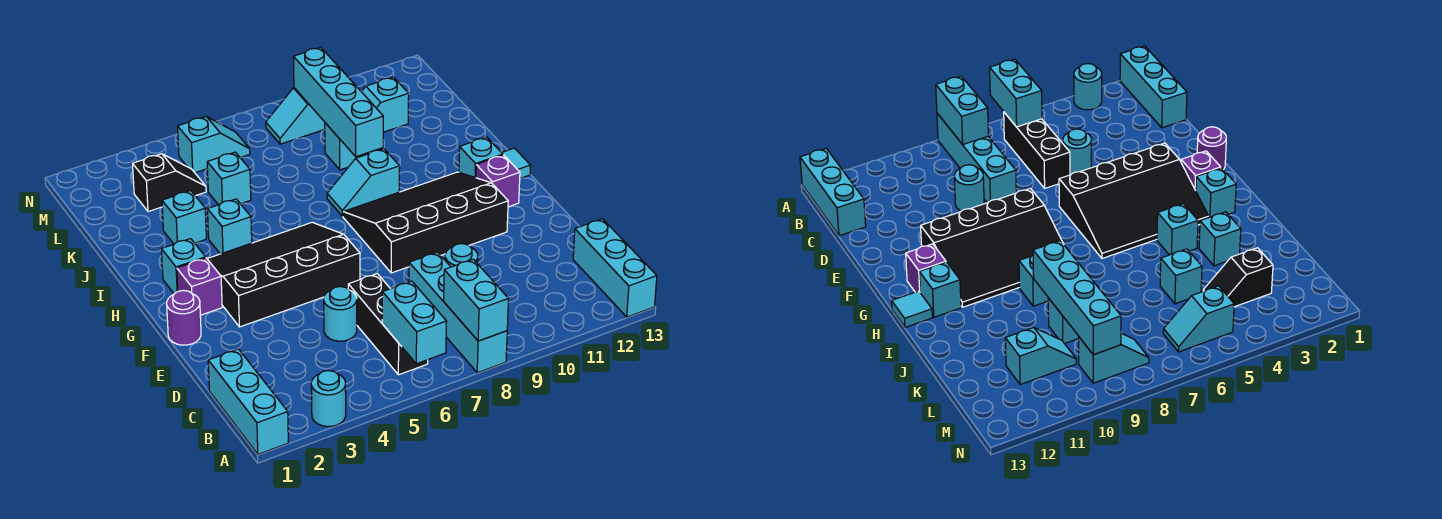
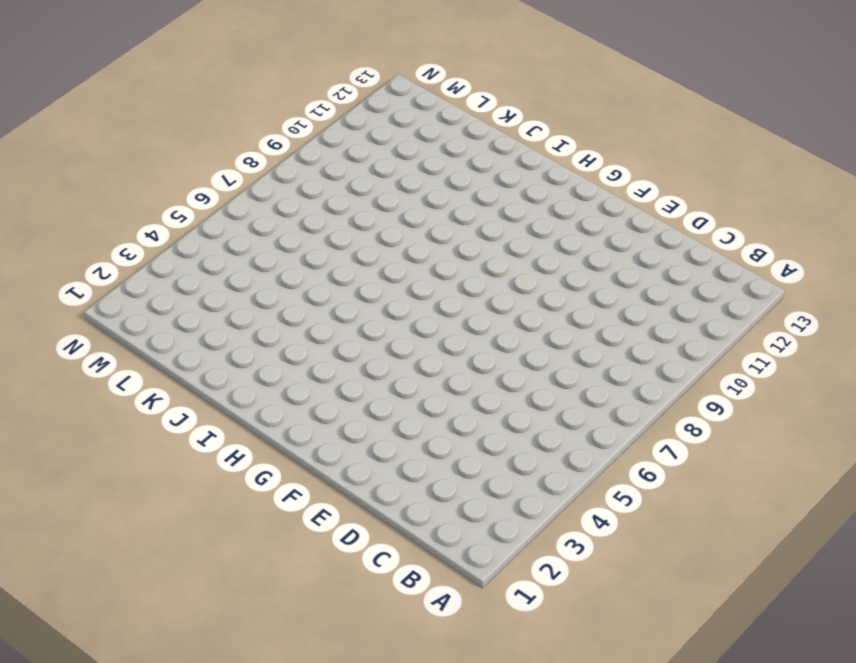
none -> cyan 1x3 brick [208,349,288,454]
none -> cyan 1x1 round brick [311,371,346,427]
none -> cyan 1x4 brick [409,252,507,373]

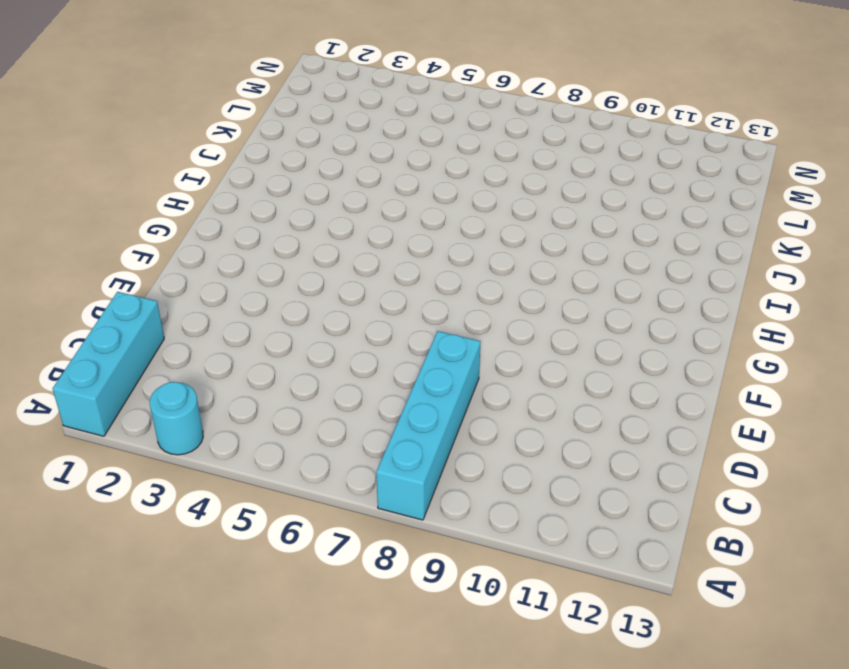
none -> cyan 1x3 brick [573,219,657,317]
none -> black 1x3 brick [348,274,428,375]
none -> cyan 1x1 round brick [324,287,357,341]

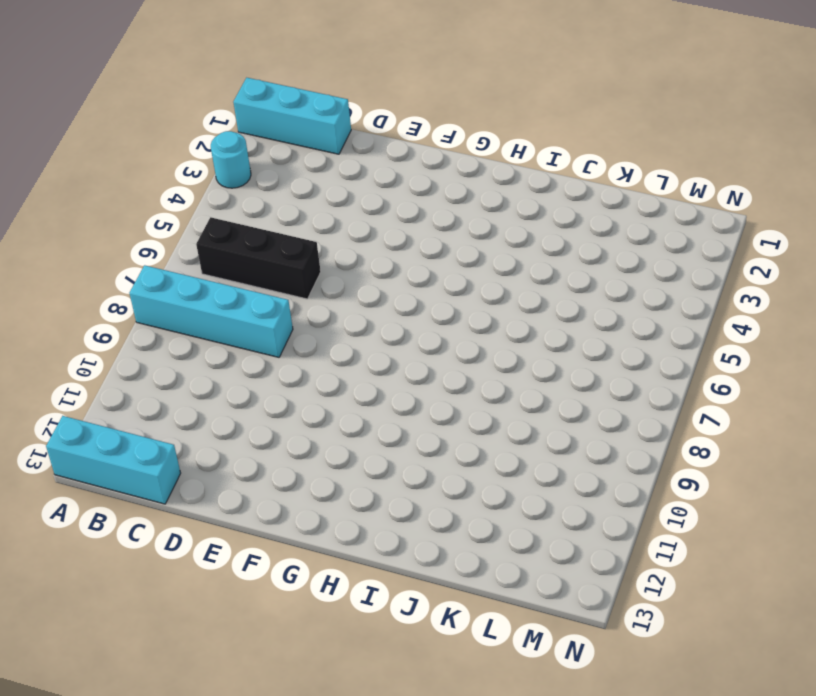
none -> cyan 1x1 round brick [324,287,357,341]
none -> cyan 1x1 round brick [445,244,478,267]
none -> purple 1x1 round brick [167,290,201,345]

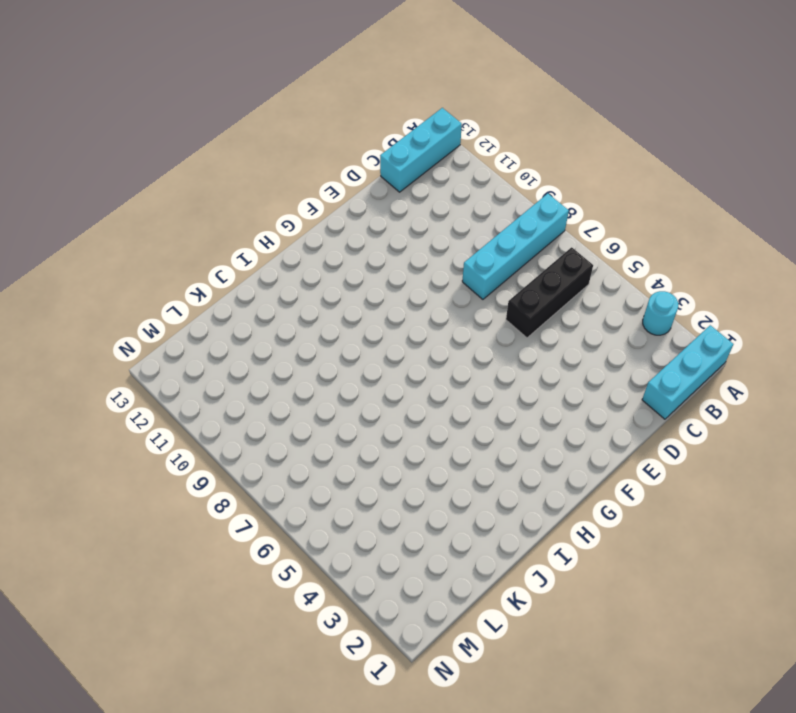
none -> cyan 1x1 round brick [324,287,357,341]
none -> cyan 1x1 round brick [445,244,478,267]
none -> purple 1x1 round brick [167,290,201,345]

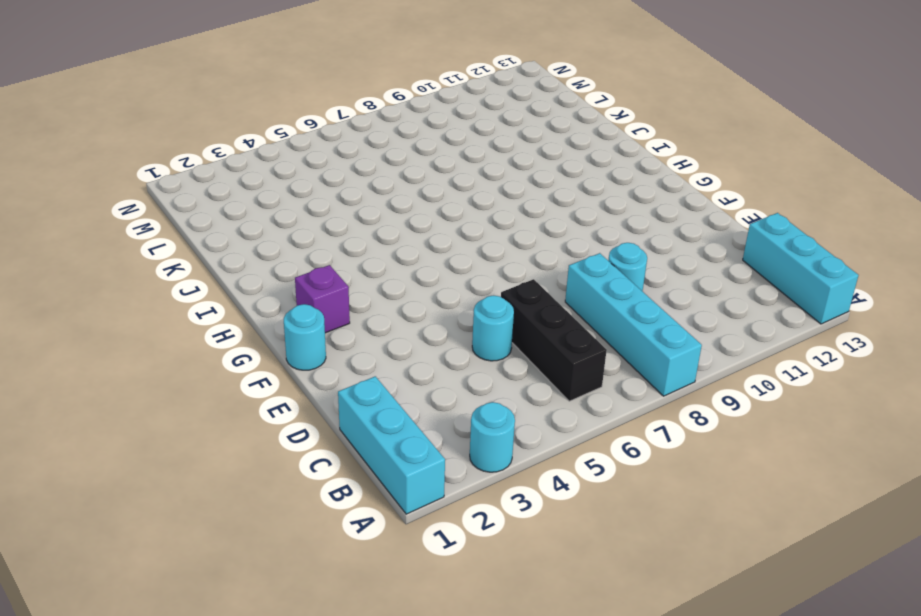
cyan 1x1 round brick [284,304,326,370] -> purple 1x1 round brick [167,290,201,345]
none -> black 3x4 slope [208,222,360,327]
none -> black 3x4 slope [343,172,508,273]
none -> purple 1x1 brick [476,155,520,207]

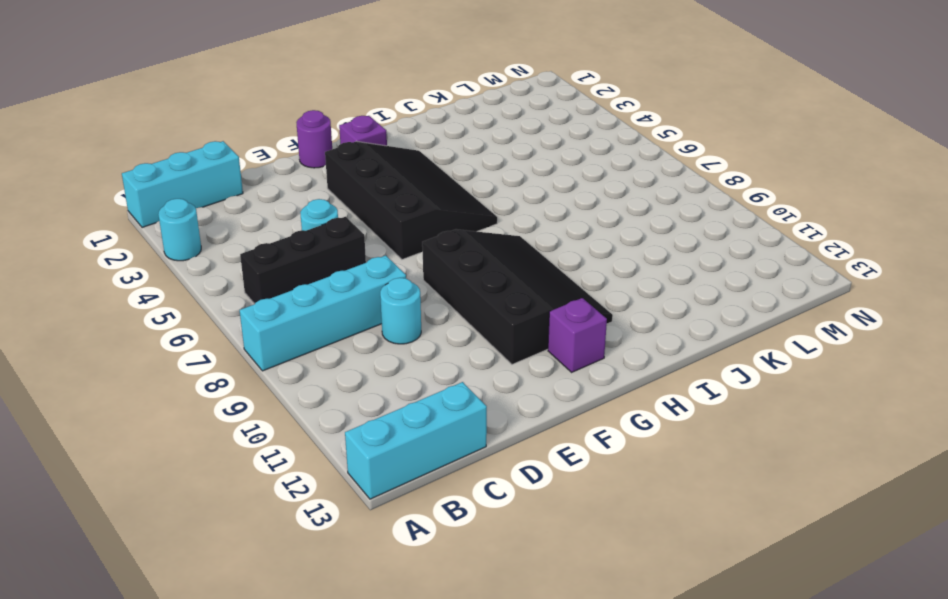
none -> cyan 1x1 brick [162,239,206,294]
none -> cyan 1x1 brick [459,137,503,178]
none -> cyan 1x1 tile [502,148,531,179]

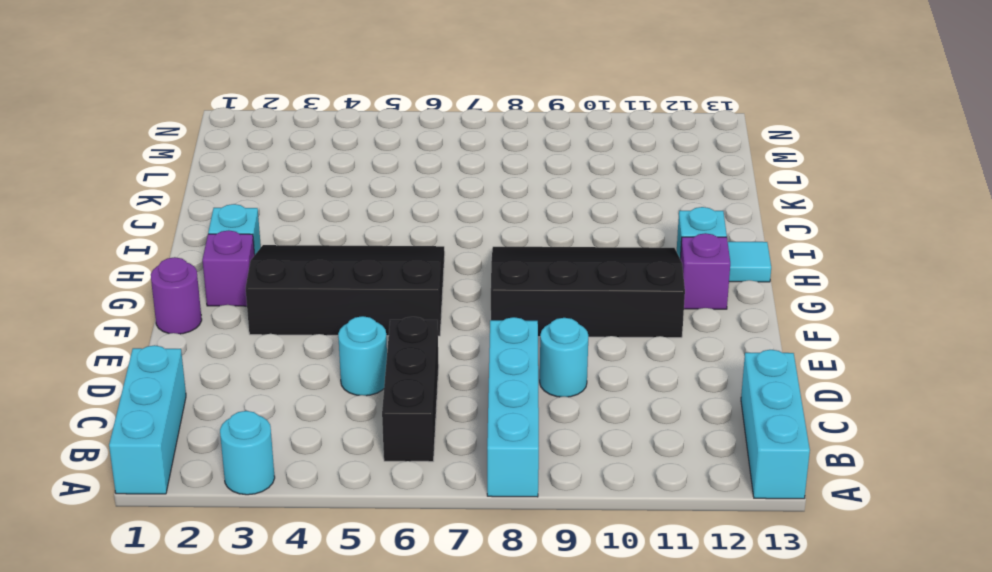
none -> cyan 1x1 brick [208,199,252,254]
none -> cyan 1x2 slope [327,149,400,216]
none -> cyan 1x1 brick [162,191,206,244]

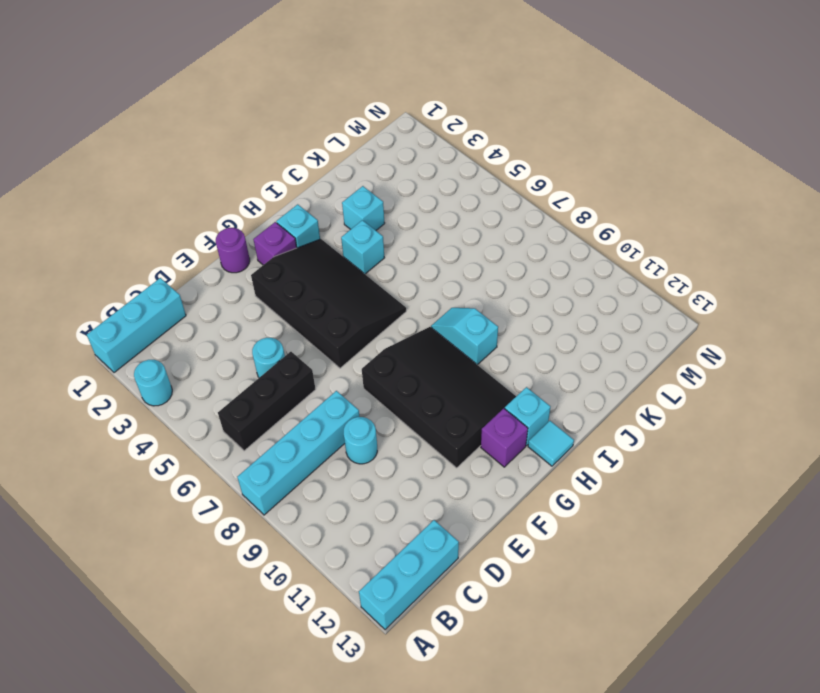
none -> cyan 1x1 brick [207,152,251,205]
none -> cyan 1x1 brick [324,123,367,170]
none -> black 1x2 slope [133,154,206,212]

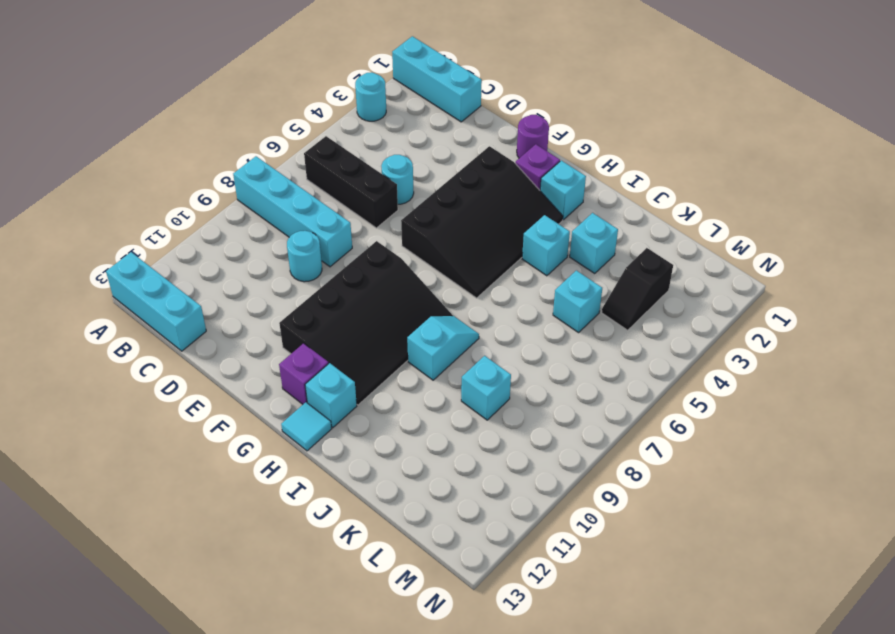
none -> cyan 1x2 slope [361,77,409,132]
none -> cyan 1x2 slope [178,117,250,173]
none -> cyan 1x2 slope [266,88,325,144]

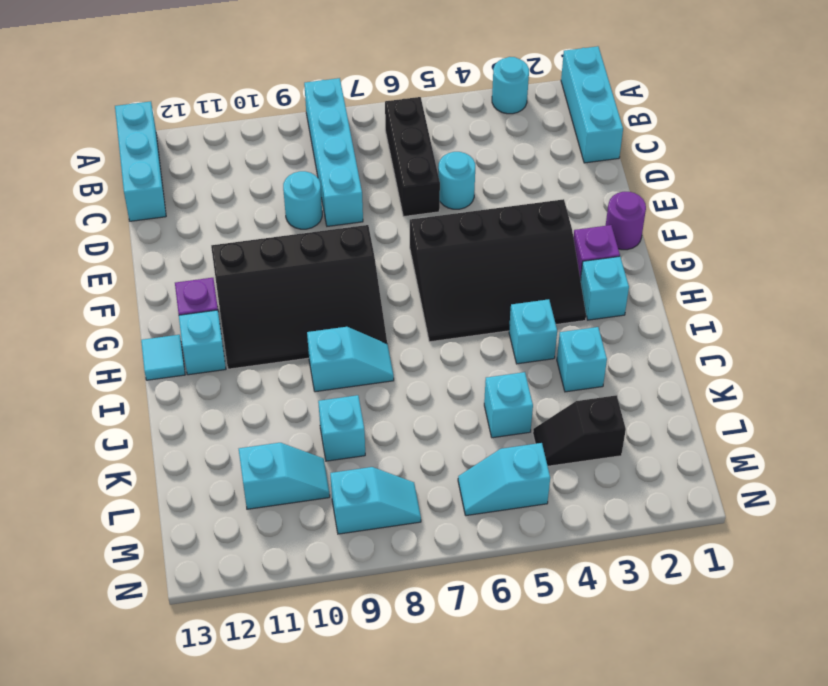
none -> cyan 1x2 brick [382,281,447,364]
none -> cyan 1x2 brick [444,259,508,341]
none -> cyan 1x4 brick [293,47,383,157]

